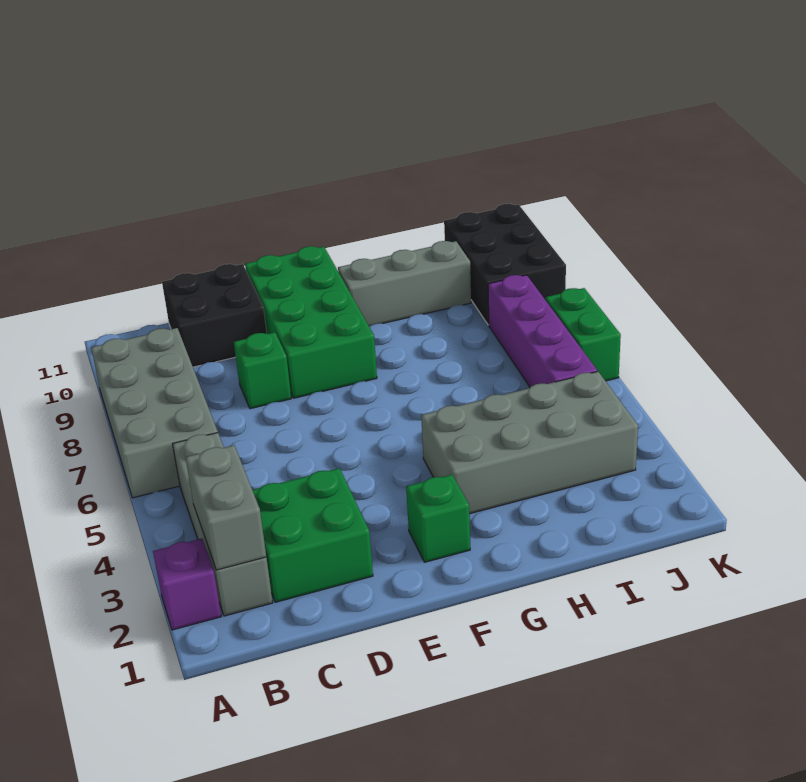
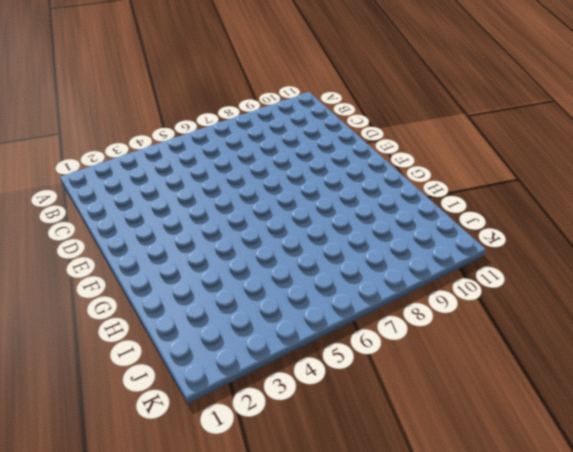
none -> purple 1x1 brick [153,538,221,630]
none -> grey 2x4 brick [91,328,218,498]
none -> grey 1x4 brick [173,433,273,616]

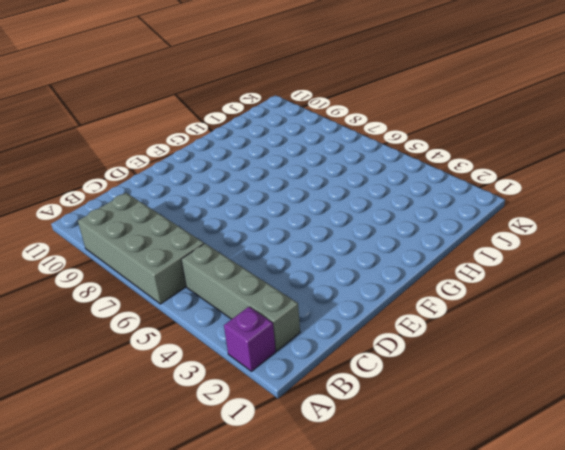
none -> green 2x2 brick [252,468,373,602]
none -> black 2x2 brick [162,264,267,367]
none -> green 1x1 brick [234,332,291,409]

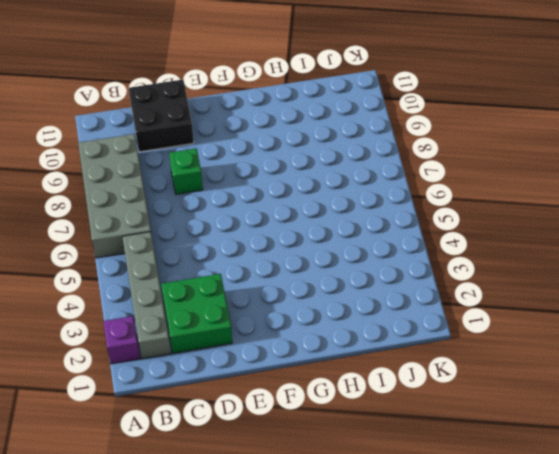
none -> green 2x4 brick [245,246,377,398]
none -> green 1x1 brick [406,475,470,562]
none -> grey 2x4 brick [421,371,638,514]

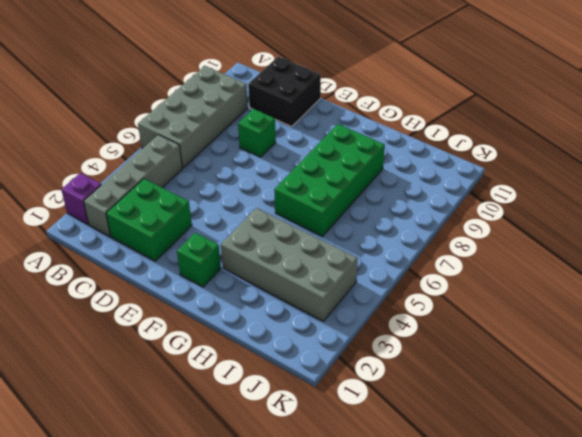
green 2x4 brick [274,124,385,236] -> green 2x4 brick moved to [245,246,377,398]
none -> grey 1x3 brick [338,241,471,326]
none -> purple 1x4 brick [488,275,597,387]
none -> black 2x3 brick [444,204,566,325]

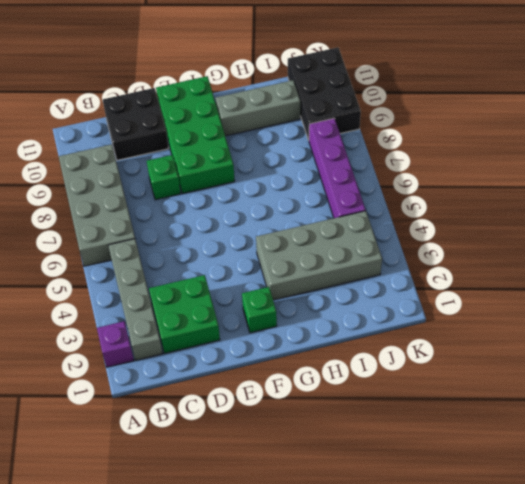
none -> green 1x2 brick [545,288,621,381]
none -> grey 1x2 brick [185,445,266,570]

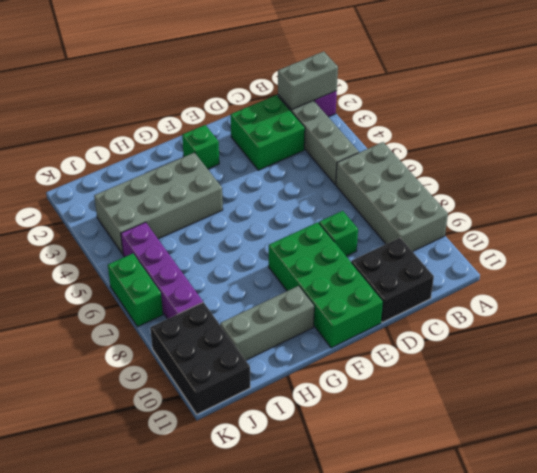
grey 1x2 brick [278,51,338,110] -> grey 1x2 brick turned to [185,445,266,570]

